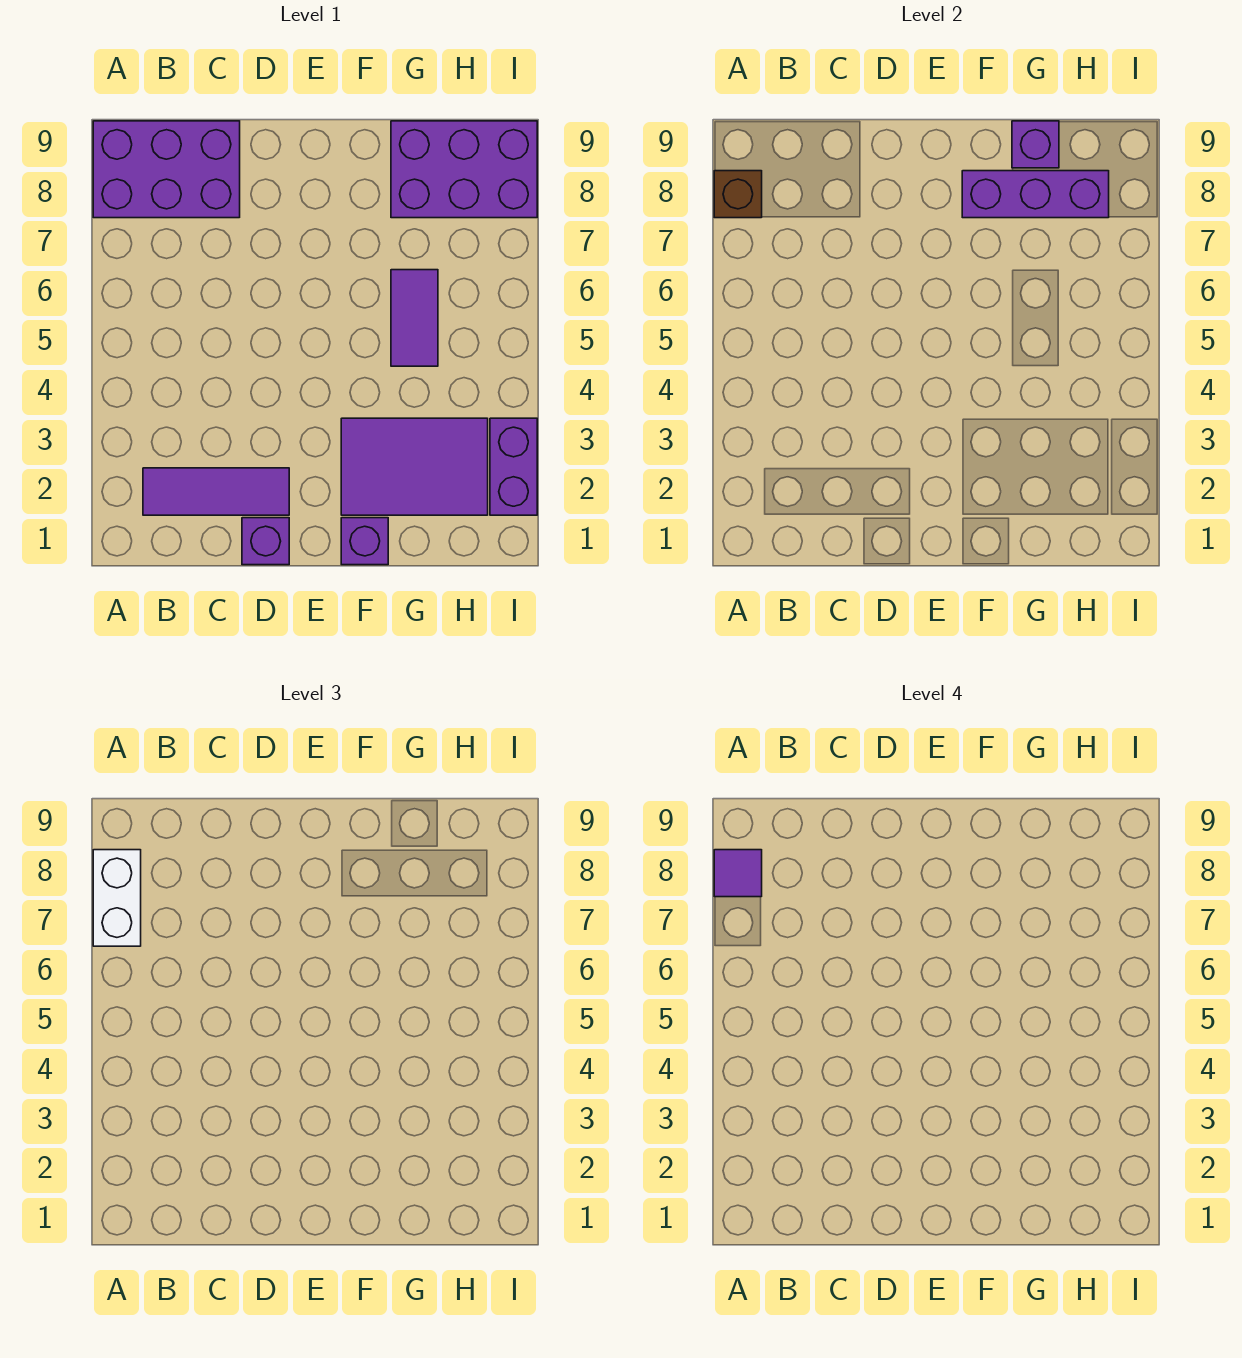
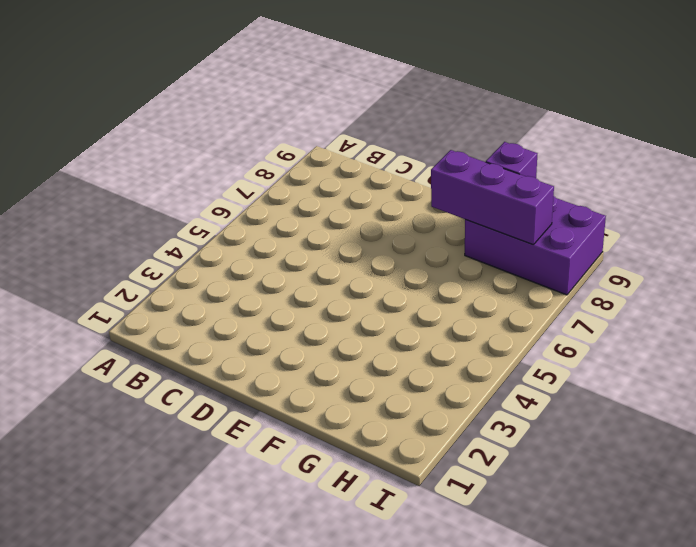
none -> purple 2x3 brick [93,121,240,218]
none -> purple 1x3 tile [143,468,289,515]
none -> purple 1x1 brick [242,518,289,565]

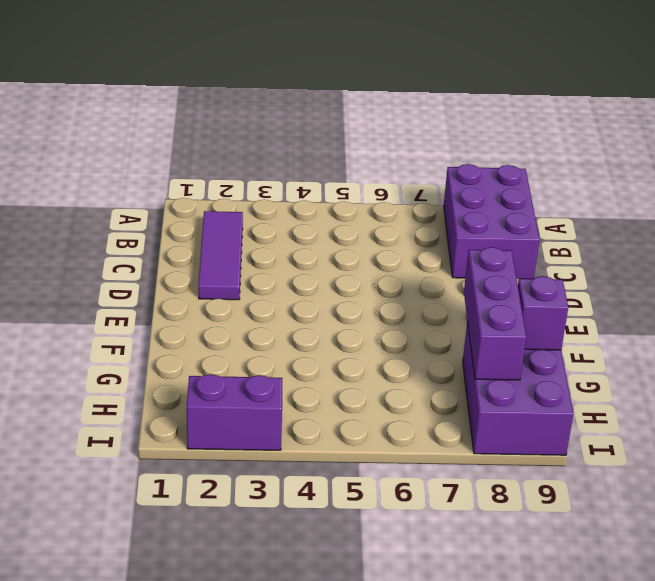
none -> purple 1x1 brick [242,518,289,565]
none -> purple 1x1 brick [341,518,388,565]
none -> purple 2x3 tile [341,418,488,515]

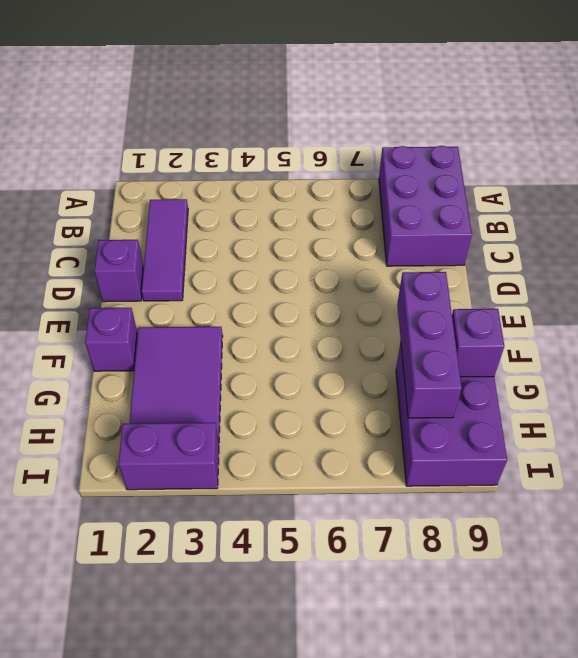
none -> purple 1x2 tile [391,270,438,366]
none -> brown 1x1 brick [714,171,762,218]
none -> white 1x2 brick [93,850,141,946]

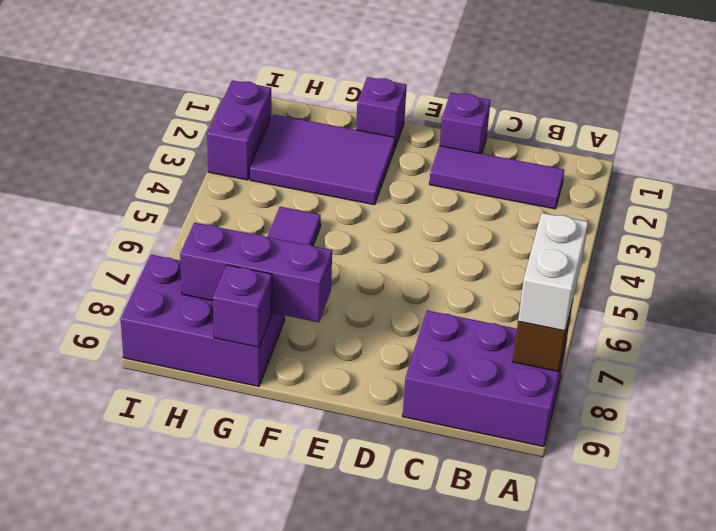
none -> purple 1x1 tile [714,850,762,897]

